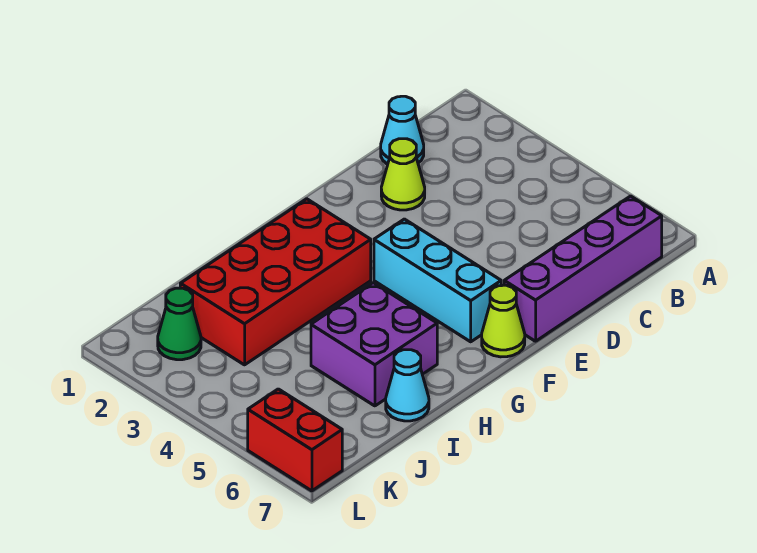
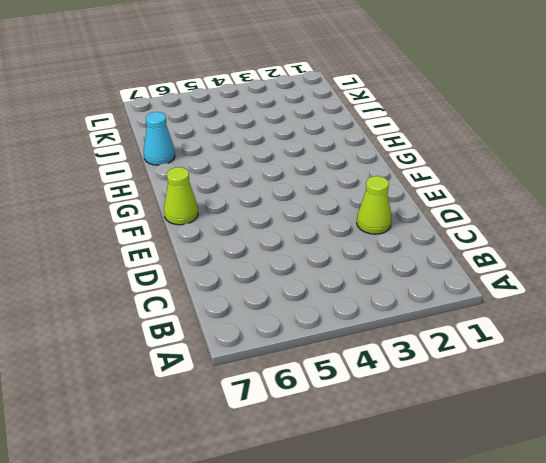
none -> purple 1x4 brick [504,196,662,341]
none -> cyan 1x1 cone [381,96,424,164]

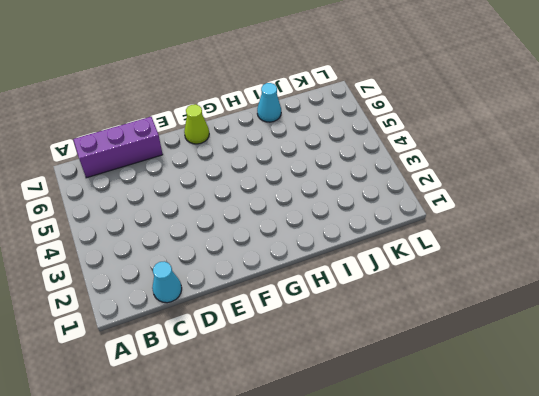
purple 1x3 brick [73,117,163,178] -> purple 1x4 brick [504,196,662,341]
none -> lime 1x1 cone [381,139,425,210]
none -> cyan 1x3 brick [374,219,501,342]

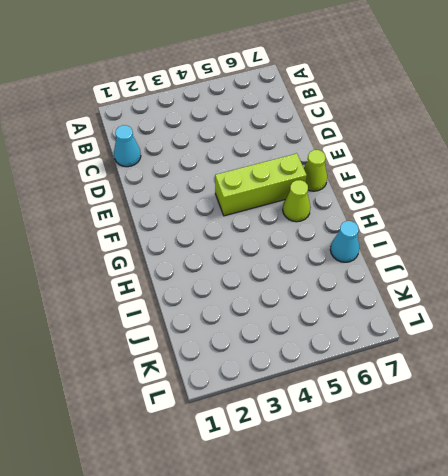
lime 1x3 brick [215,154,307,216] -> cyan 1x3 brick [374,219,501,342]
lime 1x1 cone [283,180,311,222] -> lime 1x1 cone moved to [381,139,425,210]
none -> purple 1x4 brick [504,196,662,341]
none -> red 2x4 brick [180,199,371,365]

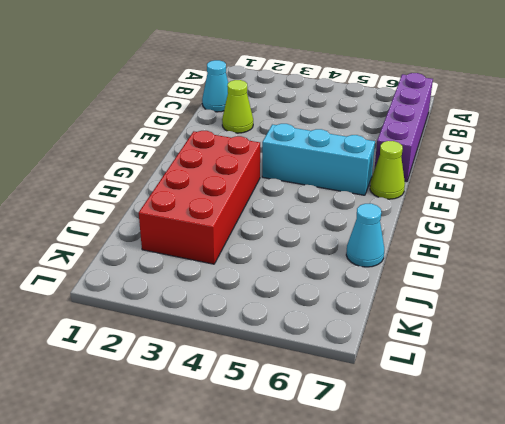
none -> purple 2x2 brick [311,283,437,406]
none -> green 1x1 cone [158,288,201,360]

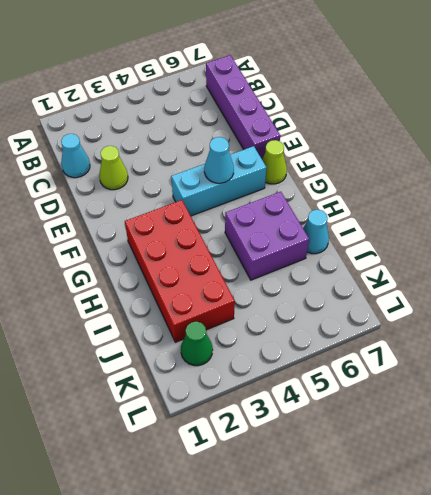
cyan 1x1 cone [204,137,234,183] -> none
none -> red 1x2 brick [248,389,342,491]

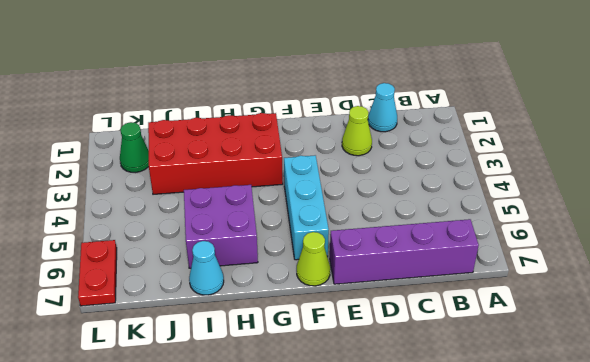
red 1x2 plate [78,240,117,306] -> red 1x2 brick [248,389,342,491]

